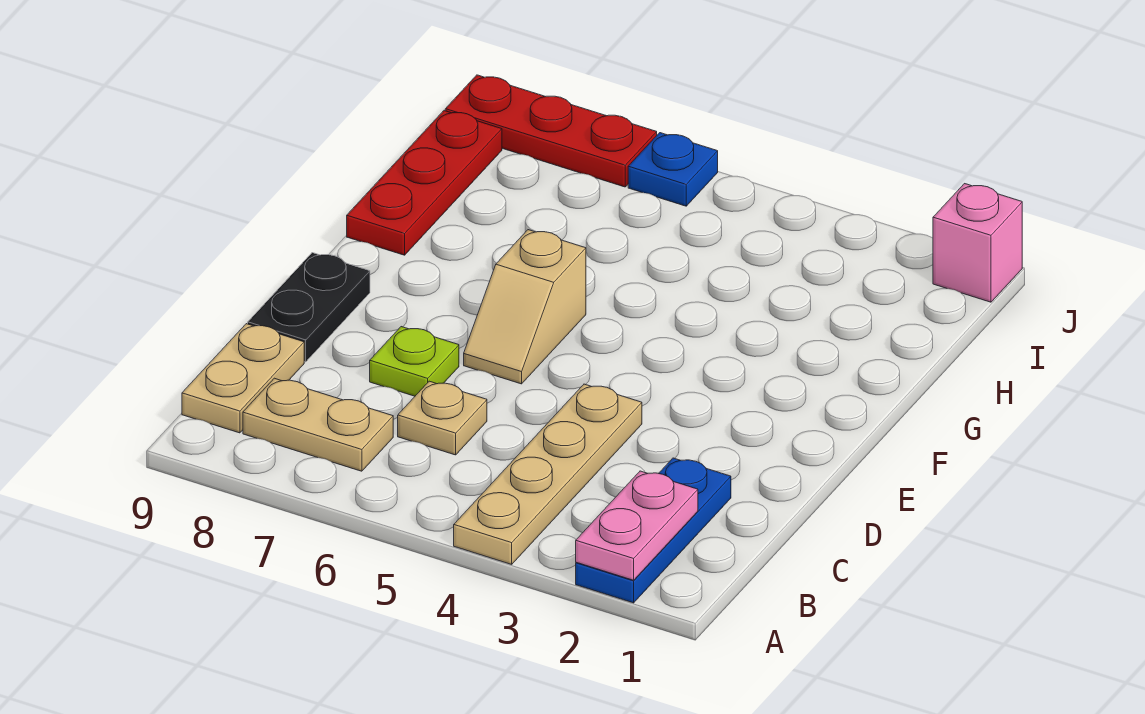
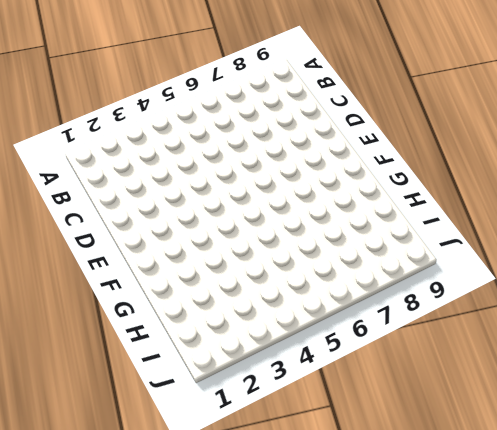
none -> blue 1x3 plate [576,458,731,603]
none -> tan 1x4 plate [454,384,642,564]
none -> tan 1x2 plate [243,378,393,471]

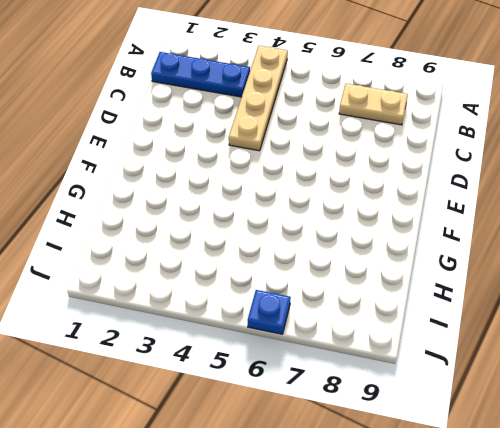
blue 1x3 plate [151,52,250,97] -> blue 1x3 plate turned to [576,458,731,603]
none -> tan 1x2 plate [182,324,304,433]
none -> tan 1x1 plate [398,381,487,455]
none -> lime 1x1 plate [370,327,459,396]

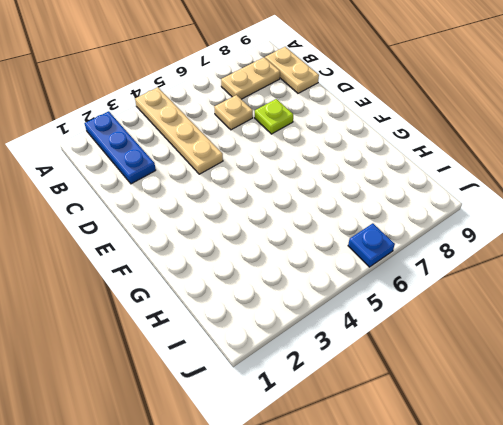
none -> black 1x2 plate [248,253,370,362]
none -> tan 1x2 slope [464,230,586,384]
none -> red 1x3 plate [347,111,502,255]

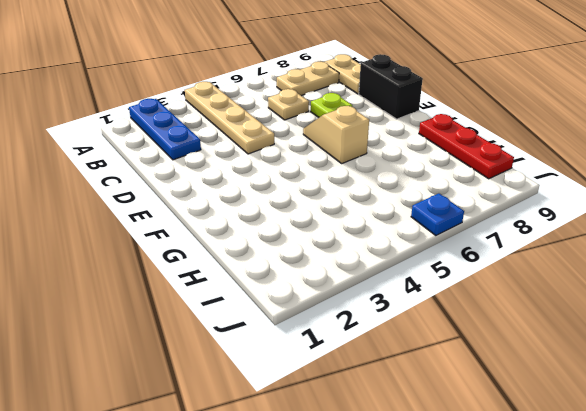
black 1x2 brick [359,54,423,119] -> black 1x2 plate [248,253,370,362]
none -> pink 1x1 brick [933,184,1022,302]
none -> red 1x3 plate [445,75,657,187]
none -> pink 1x2 plate [576,471,698,580]

